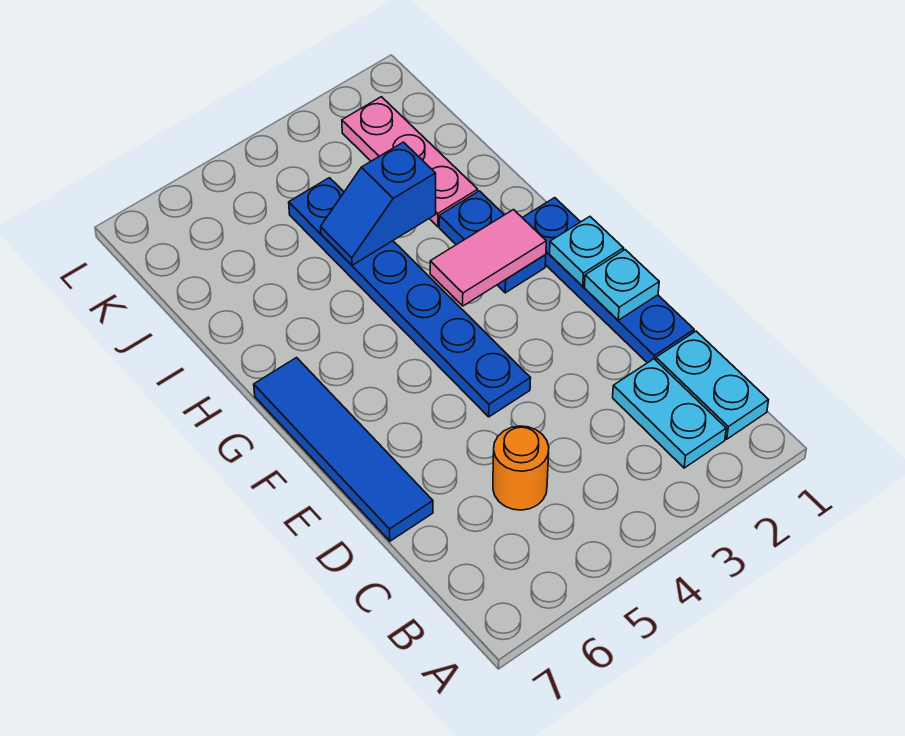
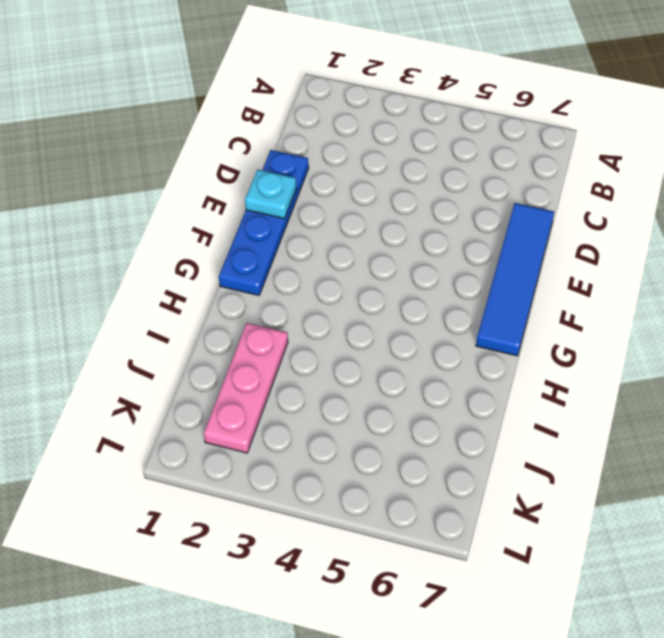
none -> cyan 1x2 plate [656,331,769,439]
none -> cyan 1x2 plate [613,359,726,468]
none -> orange 1x1 round brick [493,426,549,510]

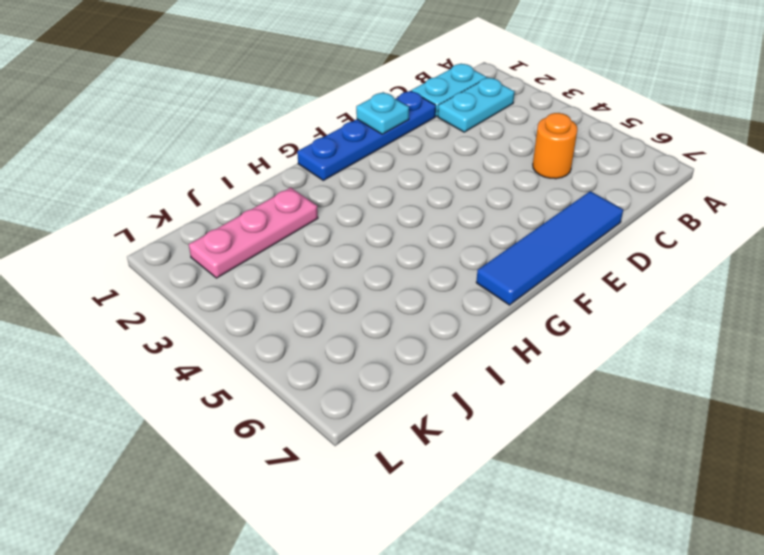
none -> blue 1x6 plate [289,178,531,417]
none -> blue 1x2 plate [439,191,546,293]
none -> cyan 1x1 plate [550,217,623,286]

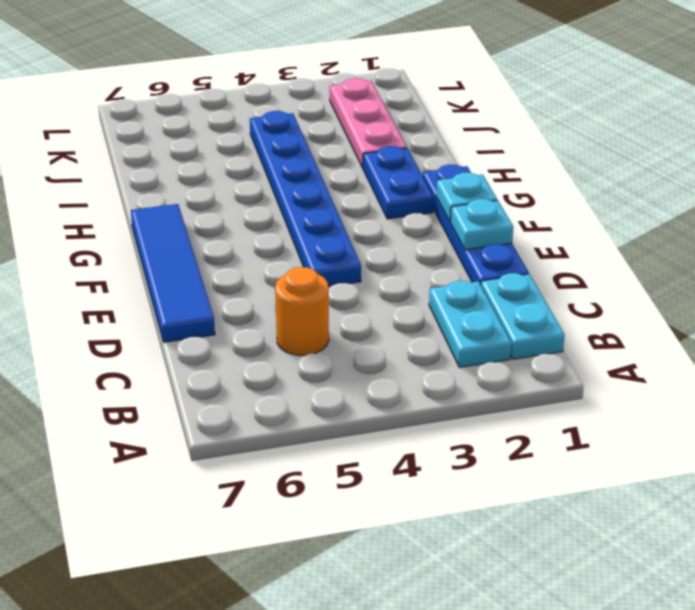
none -> pink 1x2 tile [430,210,546,306]
none -> blue 1x2 slope [321,142,436,265]

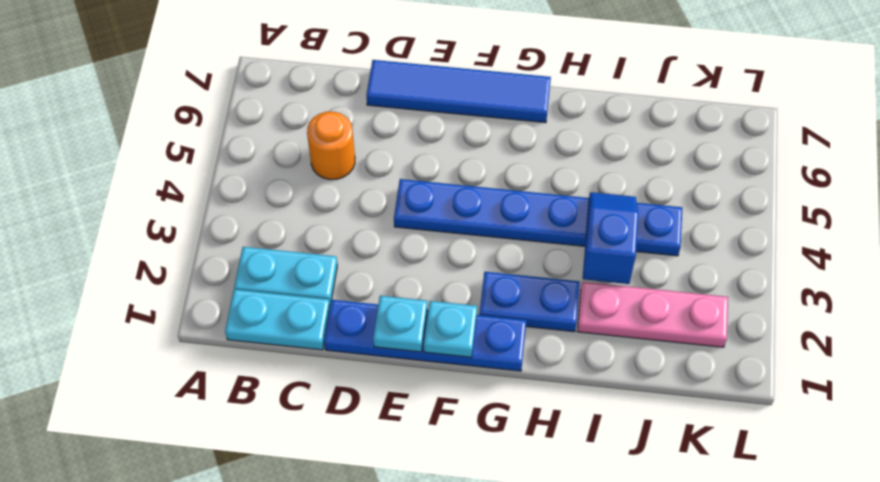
none -> pink 1x2 tile [430,210,546,306]

